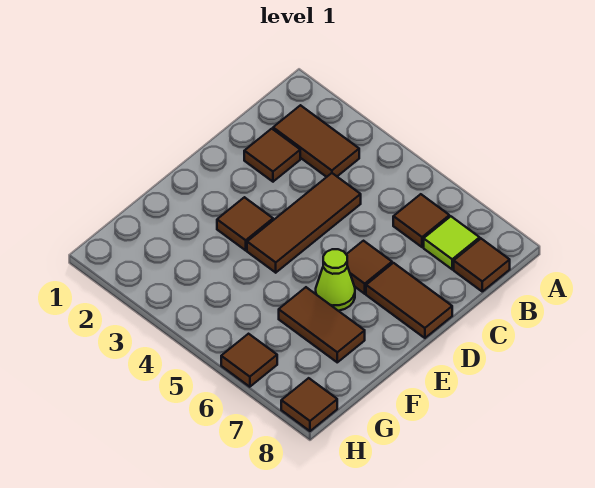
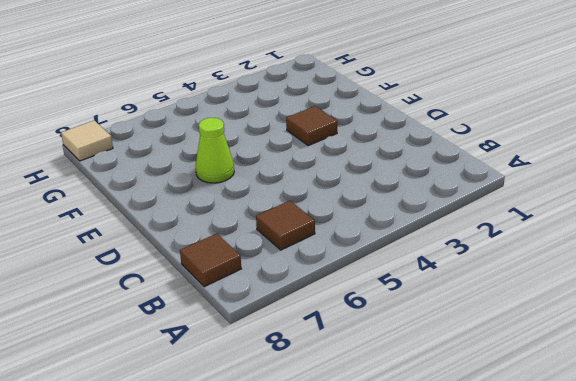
tan 1x1 tile [61,120,113,161] -> brown 1x1 tile [281,378,337,431]
none -> brown 1x2 tile [273,105,359,177]
none -> lime 1x1 tile [424,216,480,269]
none -> brown 1x1 tile [244,129,300,182]

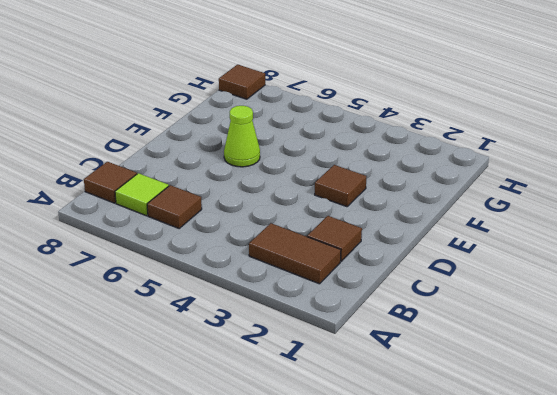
none -> brown 1x3 tile [247,173,361,273]
none -> brown 1x1 tile [346,241,392,294]
none -> brown 1x2 tile [366,263,452,338]

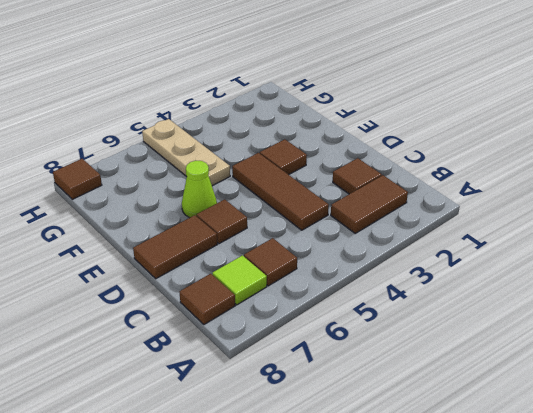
tan 1x3 plate [142,119,230,186] -> none
none -> brown 1x2 tile [279,287,365,362]
none -> brown 1x1 tile [221,334,277,387]

